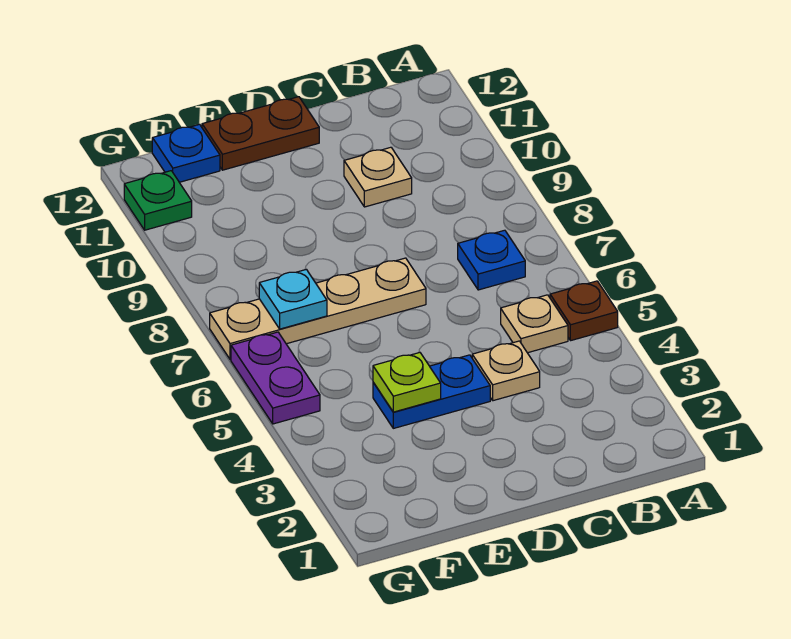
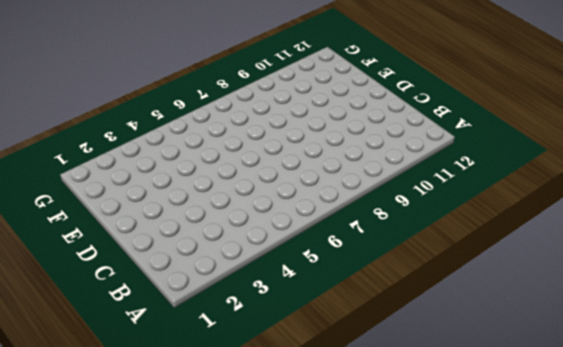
none -> brown 1x1 plate [550,281,618,341]
none -> tan 1x1 plate [501,295,568,353]
none -> blue 1x1 plate [458,230,525,290]

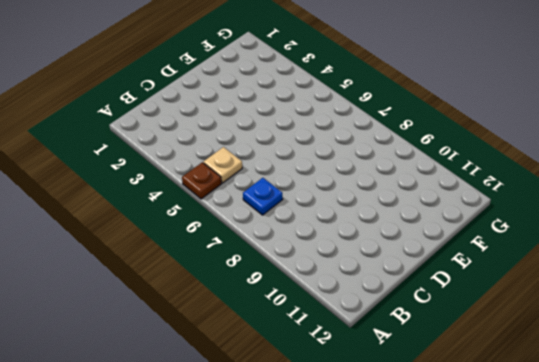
none -> tan 1x1 plate [472,341,540,401]
none -> tan 1x1 plate [344,147,412,207]
none -> blue 1x2 plate [373,355,490,428]

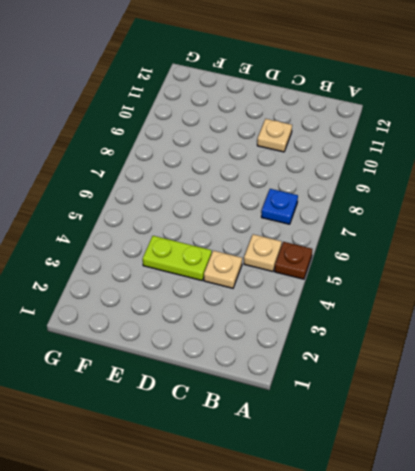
lime 1x2 plate [143,236,212,281] -> blue 1x2 plate [373,355,490,428]
none -> tan 1x4 plate [210,258,426,359]
none -> brown 1x2 plate [202,97,319,170]
none -> blue 1x1 plate [152,124,220,182]

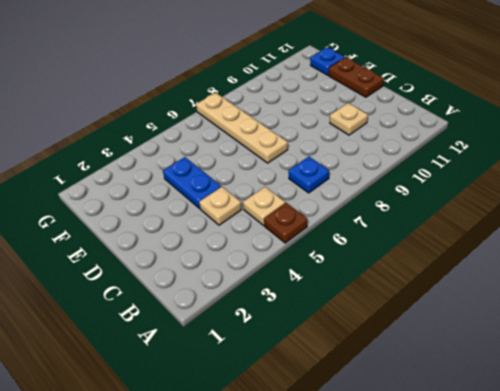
none -> purple 1x2 plate [231,332,320,424]
none -> green 1x1 plate [124,171,192,230]
none -> lime 1x1 plate [373,353,441,412]

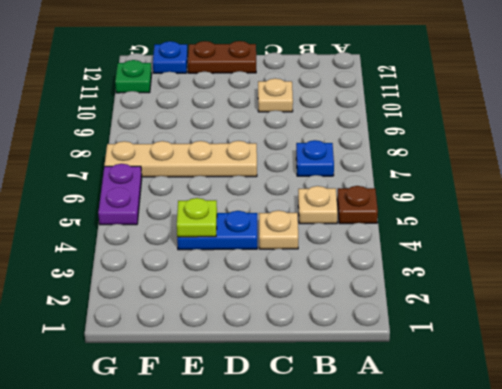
none -> cyan 1x1 plate [259,269,327,329]

